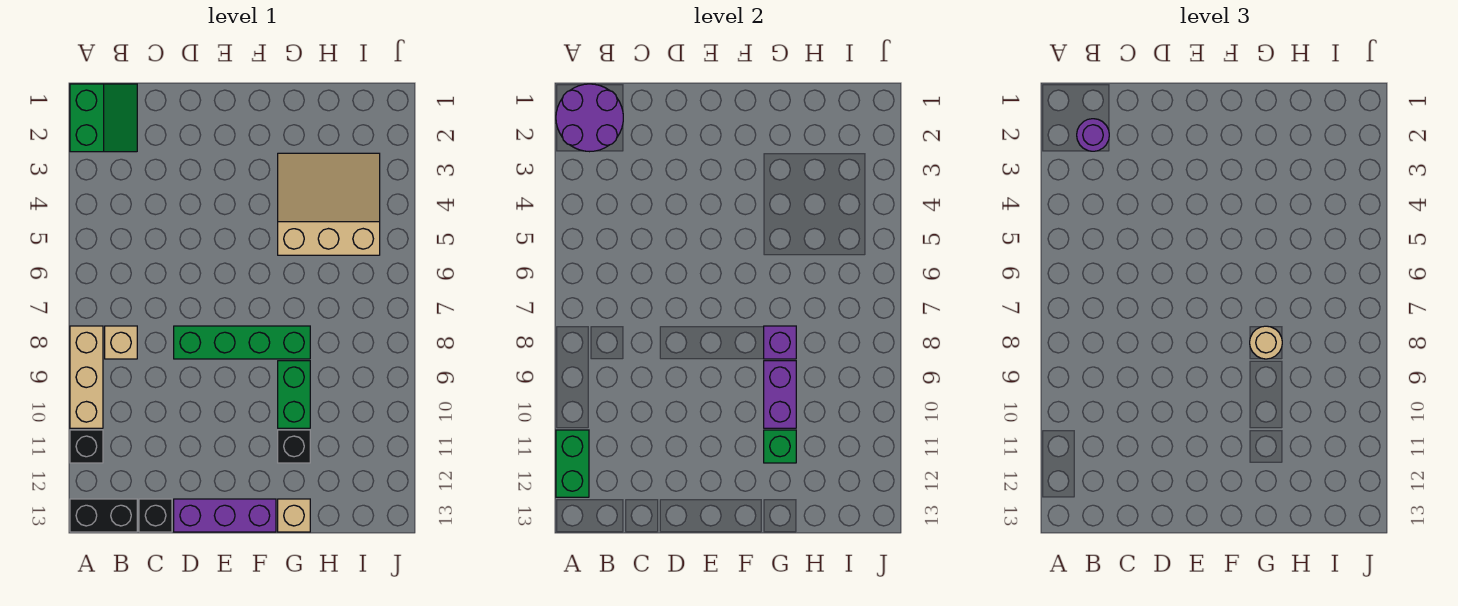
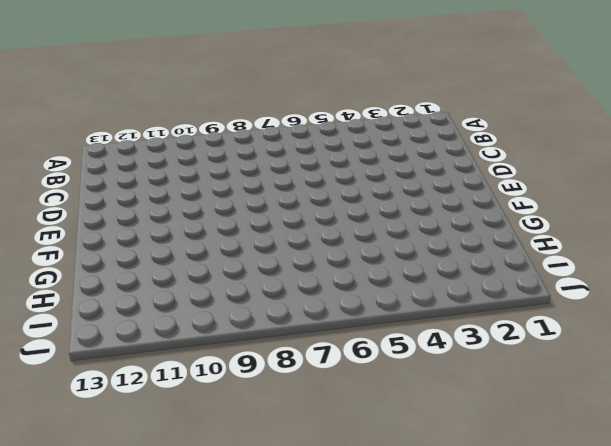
none -> green 2x2 slope [70,84,137,152]
none -> tan 1x3 brick [70,326,103,428]
none -> black 1x1 brick [70,430,103,463]

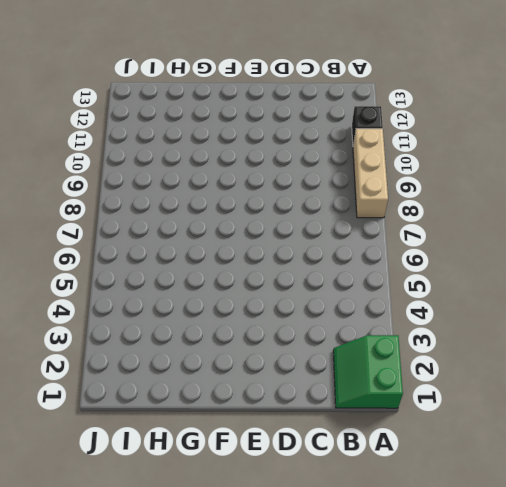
none -> black 1x2 brick [70,499,137,532]
none -> tan 1x1 brick [105,326,137,359]
none -> black 1x1 brick [139,499,172,532]

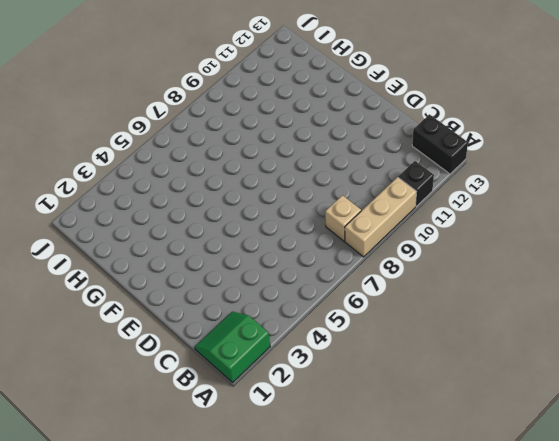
none -> black 1x1 brick [139,499,172,532]
none -> green 1x4 brick [174,326,310,359]
none -> purple 1x3 brick [174,499,276,532]

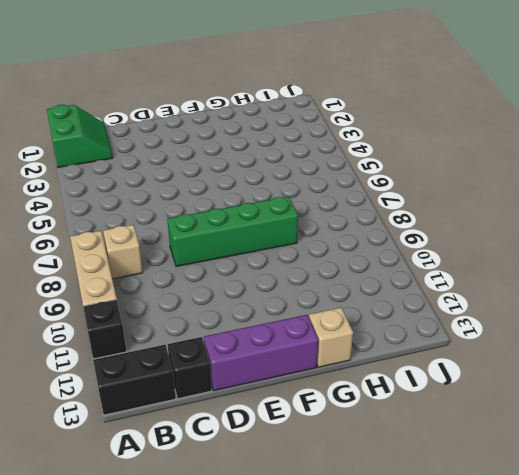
none -> tan 3x3 slope [278,153,380,255]
none -> green 1x2 brick [278,361,310,428]
none -> black 1x1 brick [278,430,310,463]

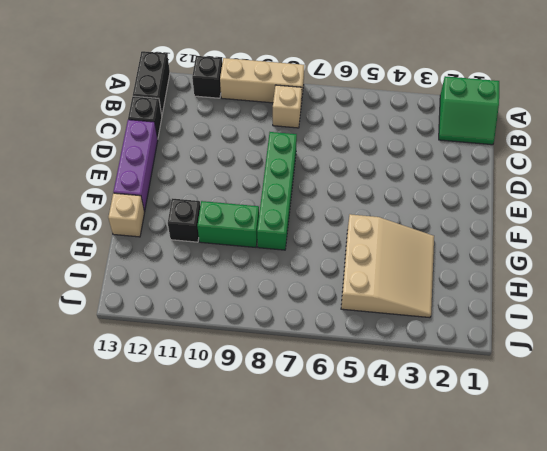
none -> purple 2x2 round brick [556,84,623,152]
none -> green 1x2 brick [556,430,589,497]
none -> purple 1x1 brick [764,326,796,359]

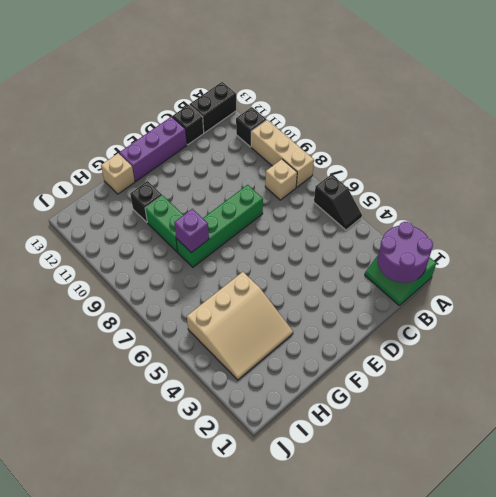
black 1x2 slope [314,174,362,230] -> none
none -> green 1x2 brick [556,430,589,497]
none -> purple 1x2 brick [764,361,796,428]
none -> green 1x1 brick [764,430,796,463]

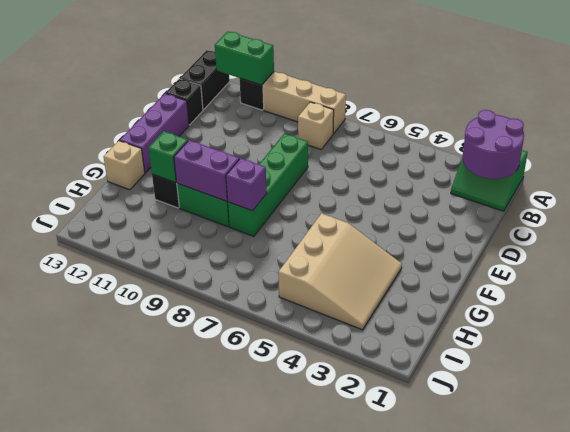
none -> purple 1x1 round brick [1077,119,1109,151]
none -> tan 1x1 round brick [1250,326,1282,359]

